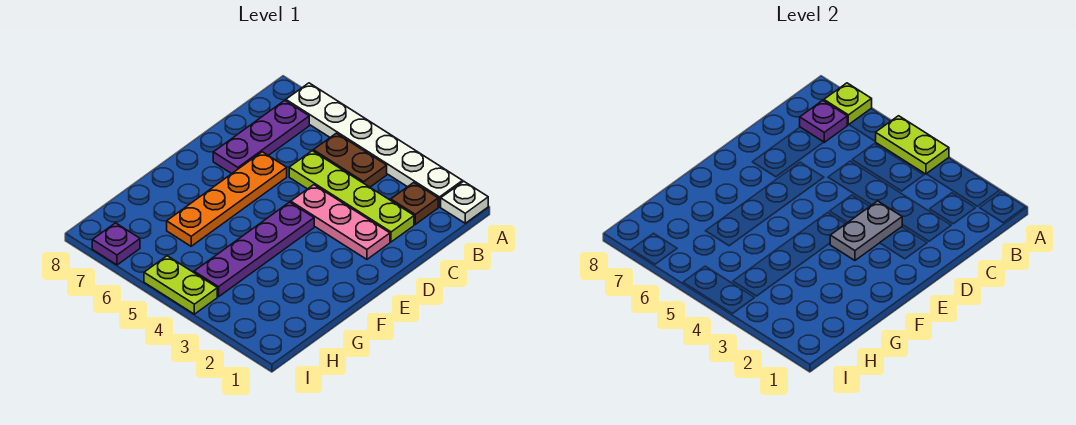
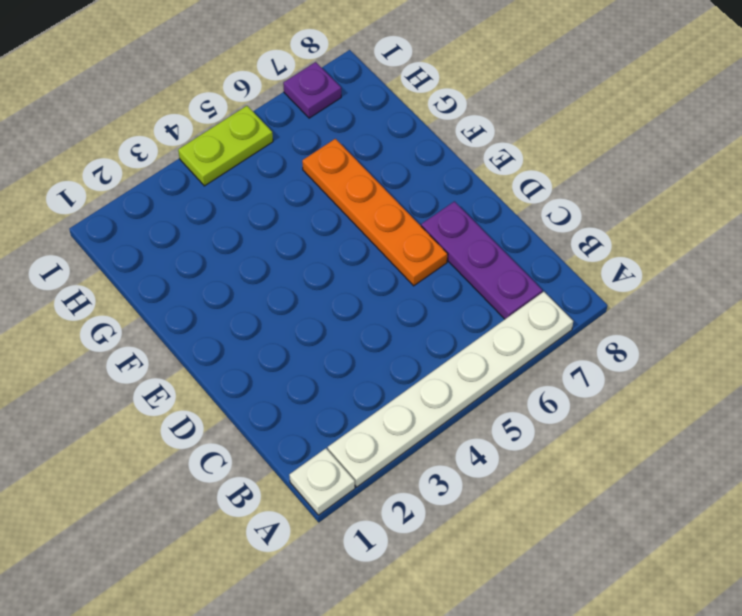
none -> brown 1x1 plate [391,183,438,224]
none -> brown 1x2 plate [313,133,387,187]
none -> lime 1x4 plate [289,151,414,242]

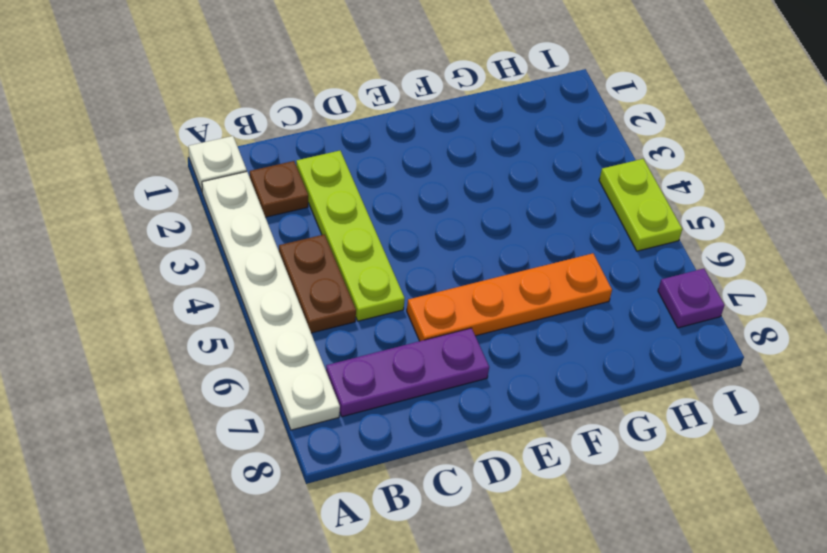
none -> pink 1x3 plate [291,185,390,259]
none -> purple 1x4 plate [194,202,314,297]
none -> lime 1x2 plate [876,116,949,174]

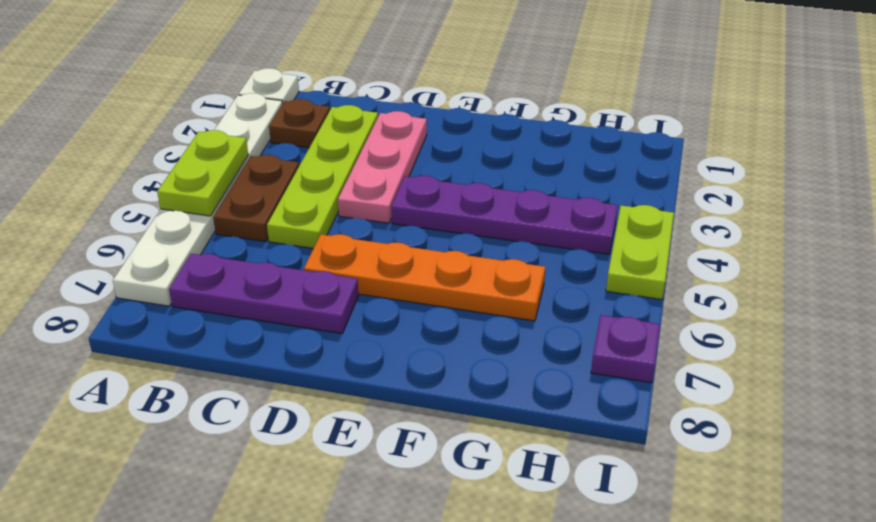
none -> lime 1x1 plate [824,83,872,125]
none -> purple 1x1 plate [800,100,847,142]
none -> grey 1x2 plate [830,201,902,260]

